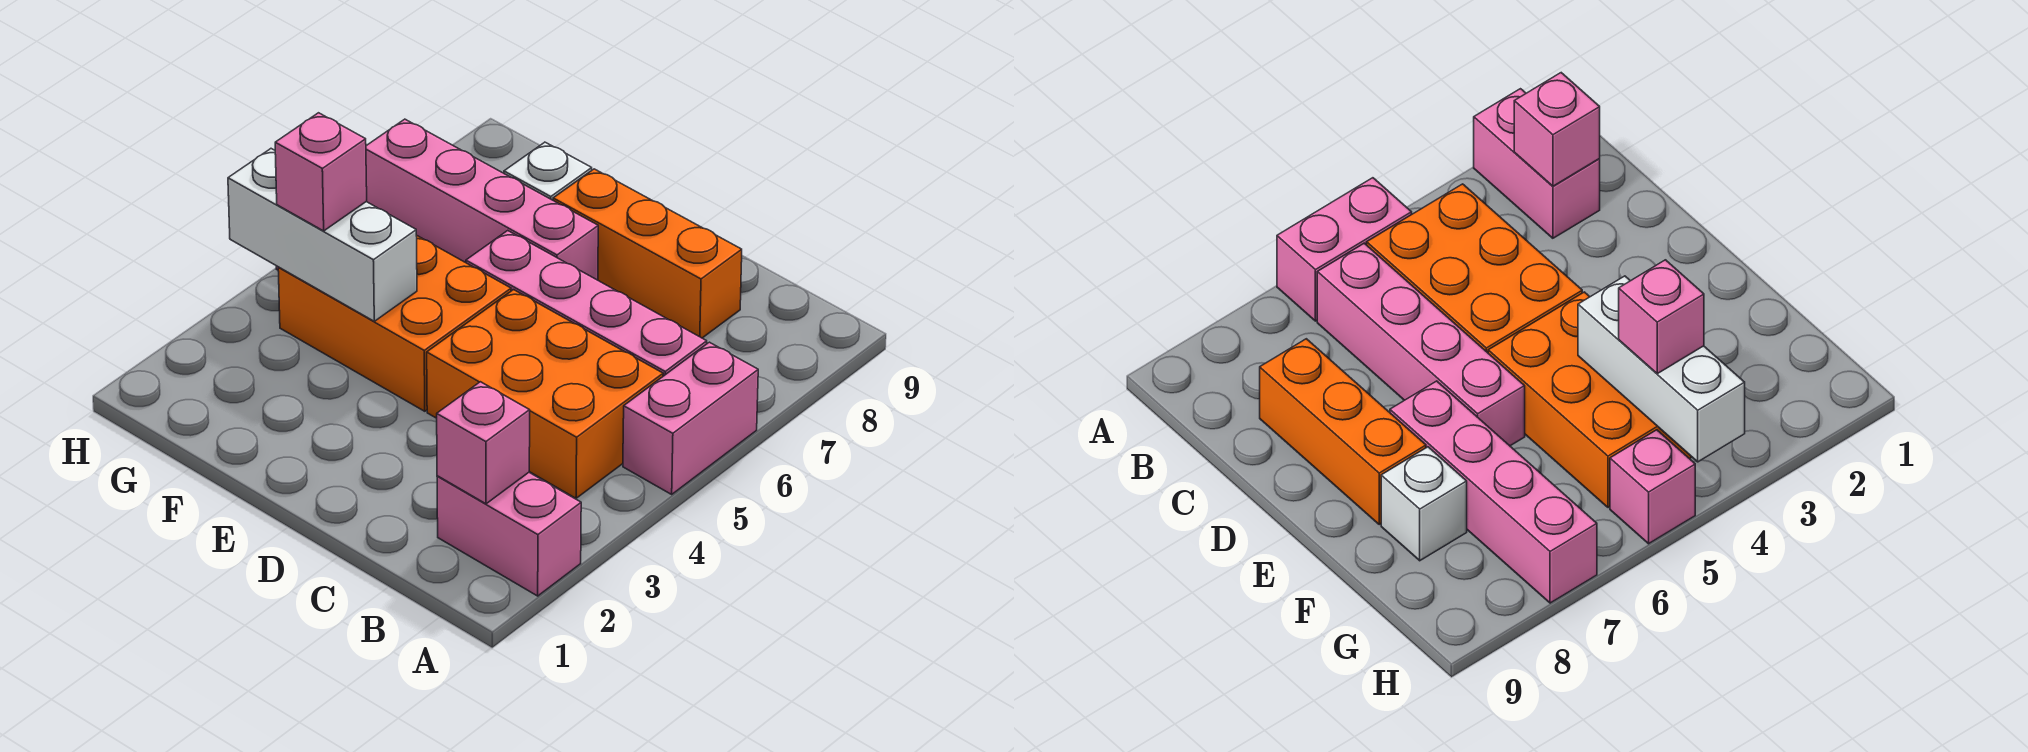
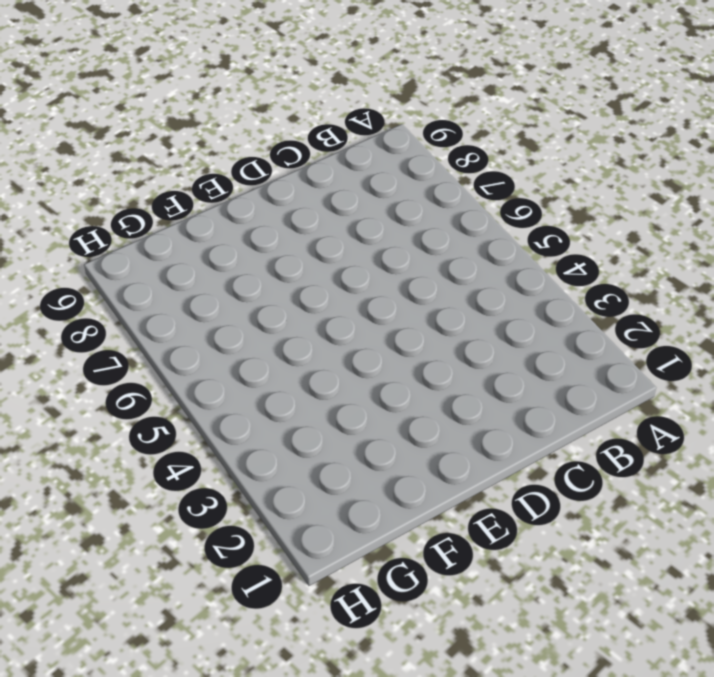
none -> pink 1x2 brick [437,473,581,596]
none -> pink 1x2 brick [623,342,758,494]
none -> orange 2x3 brick [427,290,663,498]

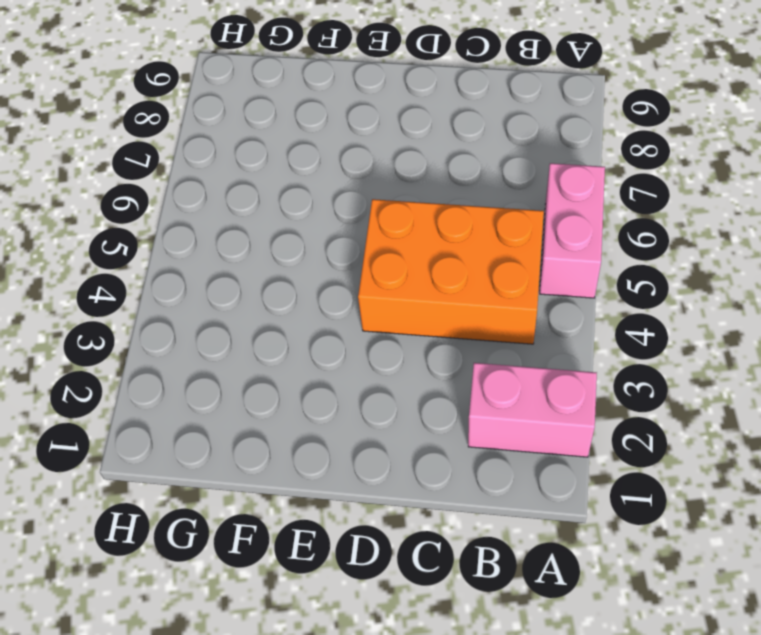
none -> pink 1x4 brick [466,231,707,376]
none -> orange 1x3 brick [553,169,742,338]
none -> orange 2x3 brick [278,235,511,411]

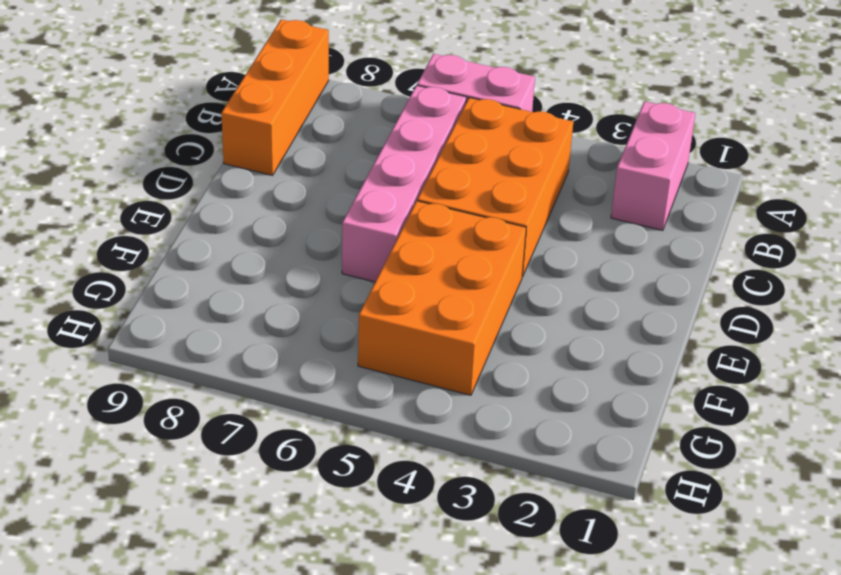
orange 1x3 brick [221,19,329,175] -> orange 1x3 brick moved to [553,169,742,338]
none -> pink 1x4 brick [366,119,598,280]
none -> white 1x1 brick [504,142,592,200]
none -> pink 1x1 brick [1610,430,1695,544]

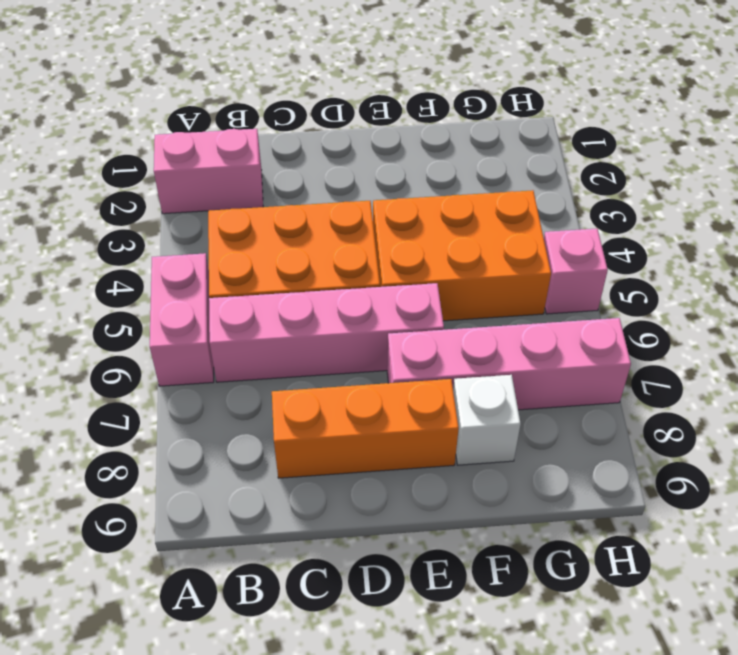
none -> pink 1x1 brick [437,382,530,504]
none -> white 1x3 brick [228,149,417,321]
none -> pink 1x1 brick [275,113,367,231]

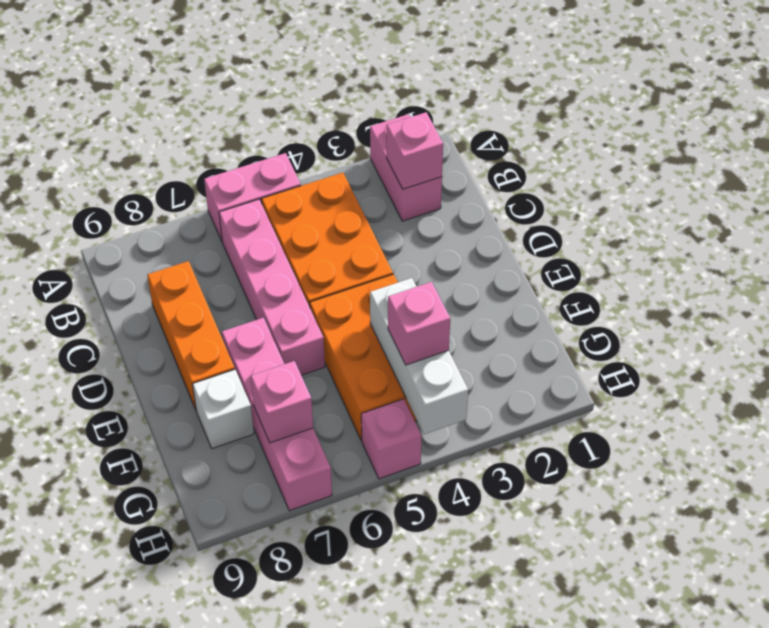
pink 1x1 brick [251,361,313,443] -> none

